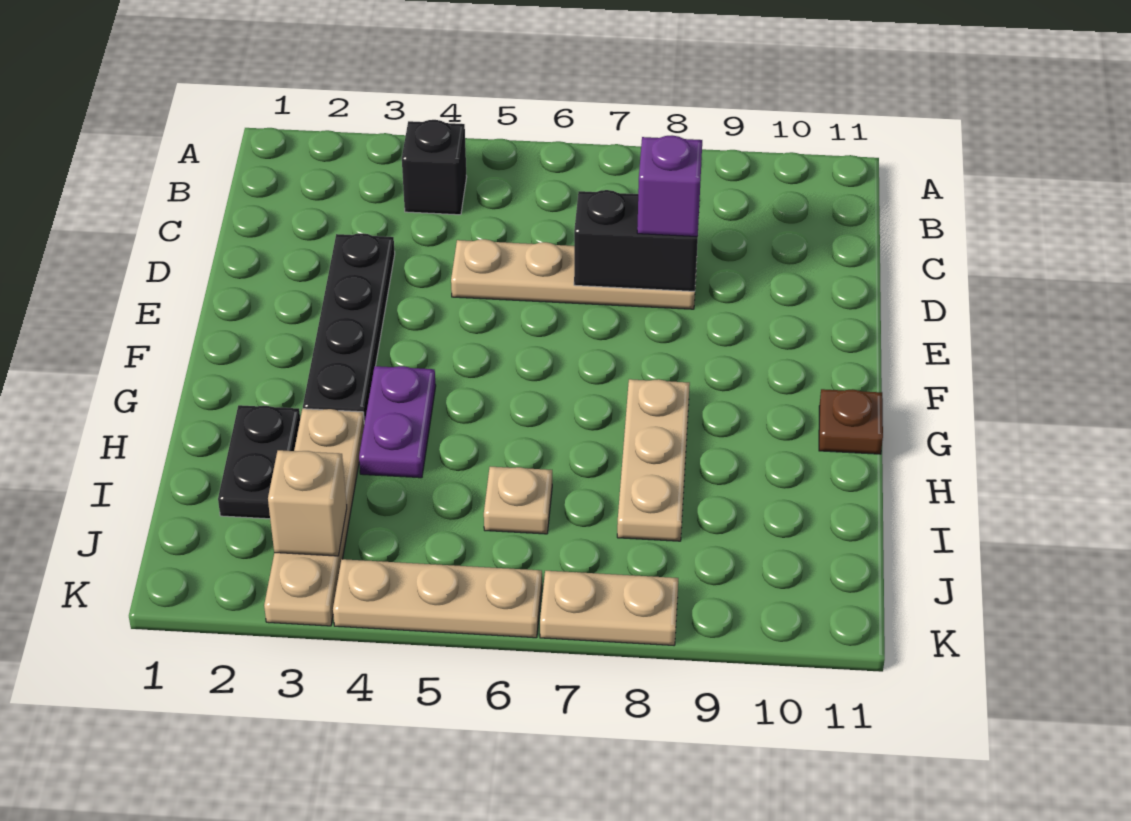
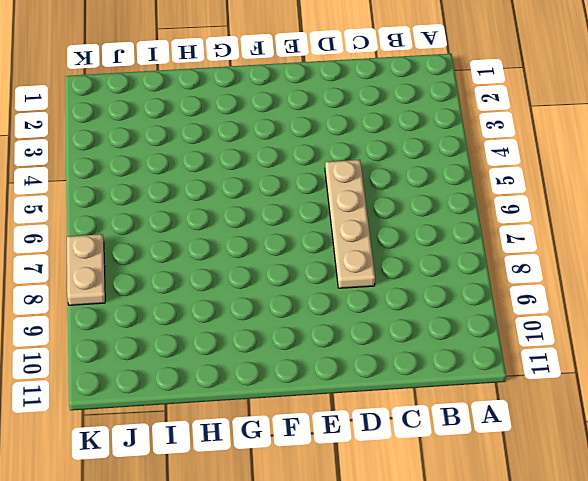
none -> black 1x1 brick [402,120,467,215]
none -> black 1x4 plate [303,233,395,424]
none -> purple 1x2 plate [359,366,436,478]

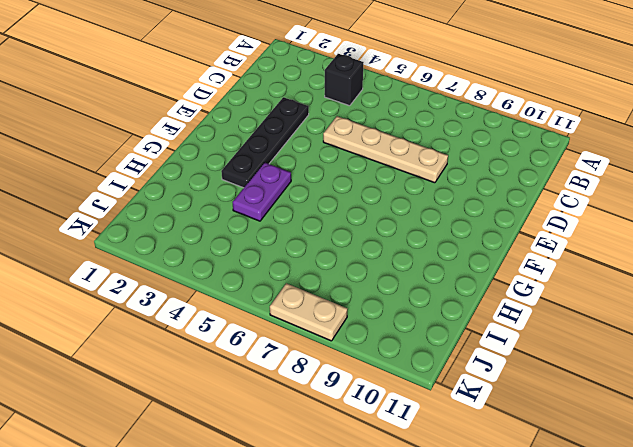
none -> tan 1x3 plate [617,379,690,541]
none -> brown 1x1 plate [819,389,883,454]
none -> black 1x2 plate [218,405,300,519]

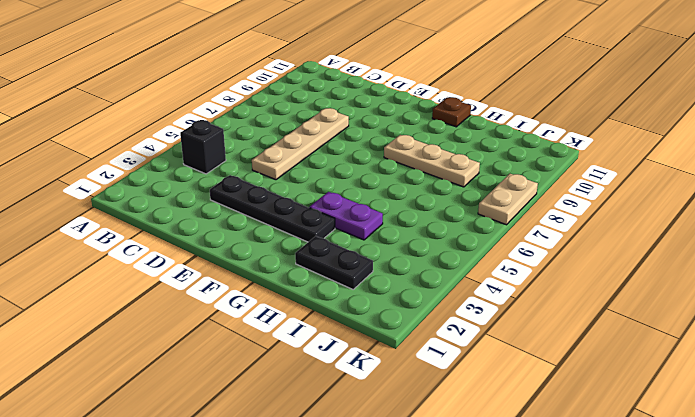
none -> tan 1x4 plate [264,409,364,626]
none -> tan 1x1 plate [484,467,552,534]
none -> tan 1x3 plate [333,559,542,638]

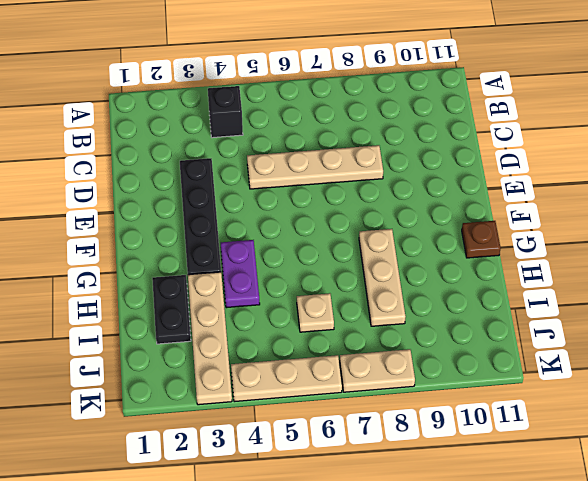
none -> black 1x2 brick [574,190,700,291]
none -> tan 1x1 brick [268,450,347,556]
none -> purple 1x1 brick [637,136,702,237]

